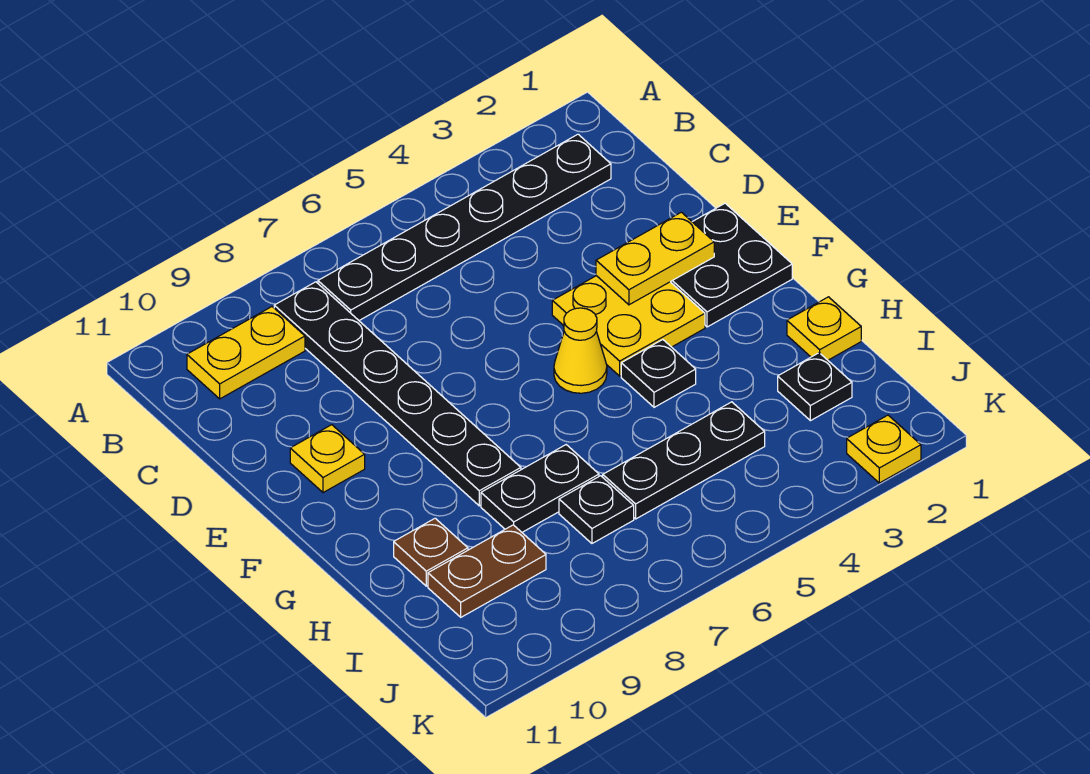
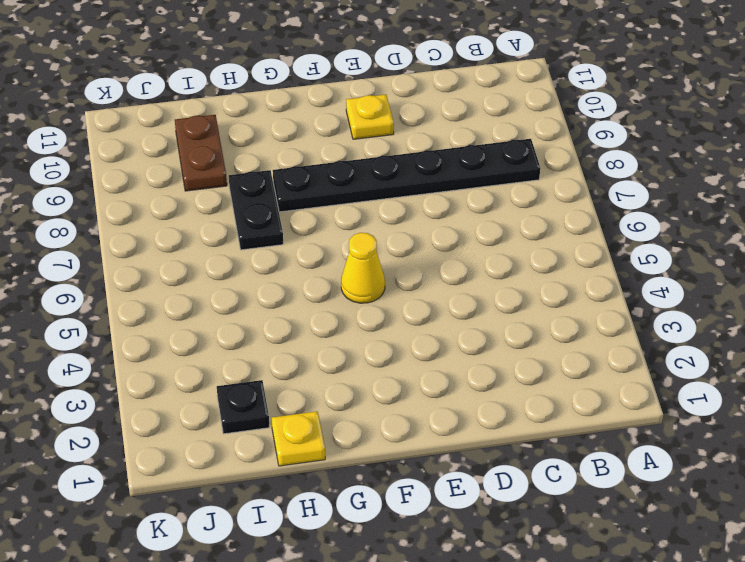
none -> black 1x6 plate [318,134,611,320]
none -> yellow 1x2 plate [187,307,305,399]
none -> black 2x2 plate [671,203,792,327]

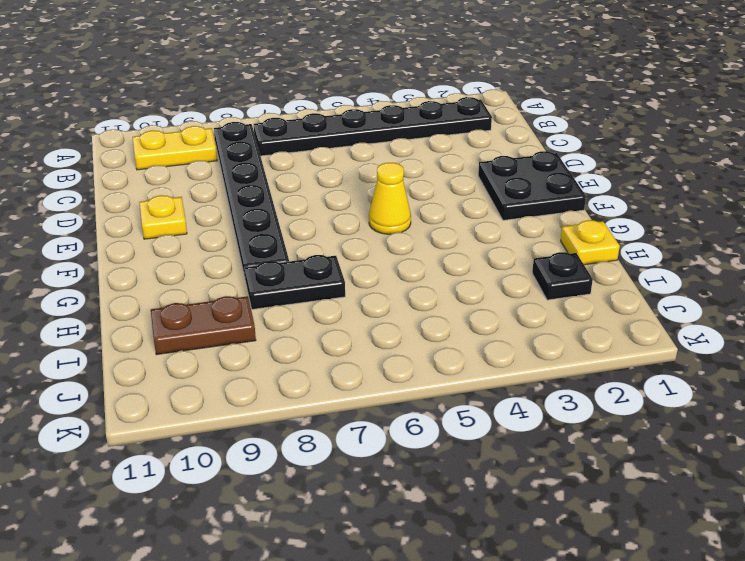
none -> yellow 2x2 plate [552,276,705,376]
none -> black 1x1 plate [621,340,696,407]
none -> brown 1x1 plate [394,518,468,586]

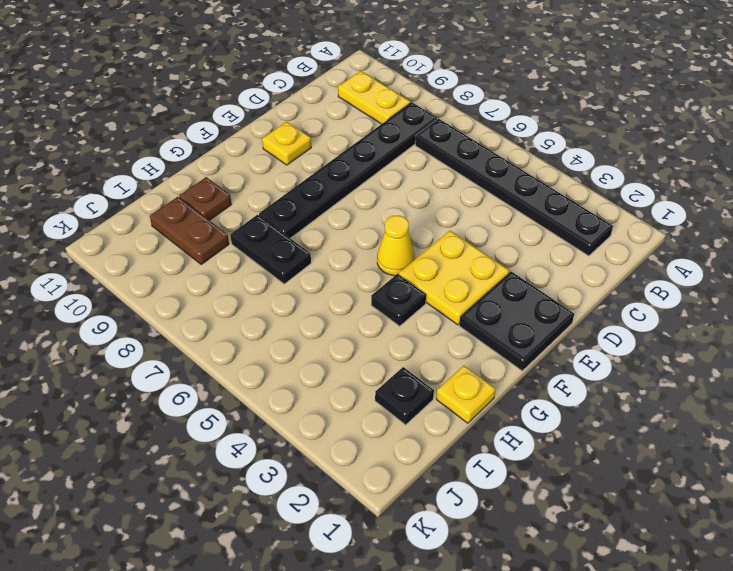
none -> black 1x3 plate [603,402,765,519]
none -> black 1x1 plate [559,476,634,543]
none -> yellow 1x1 plate [847,415,921,483]

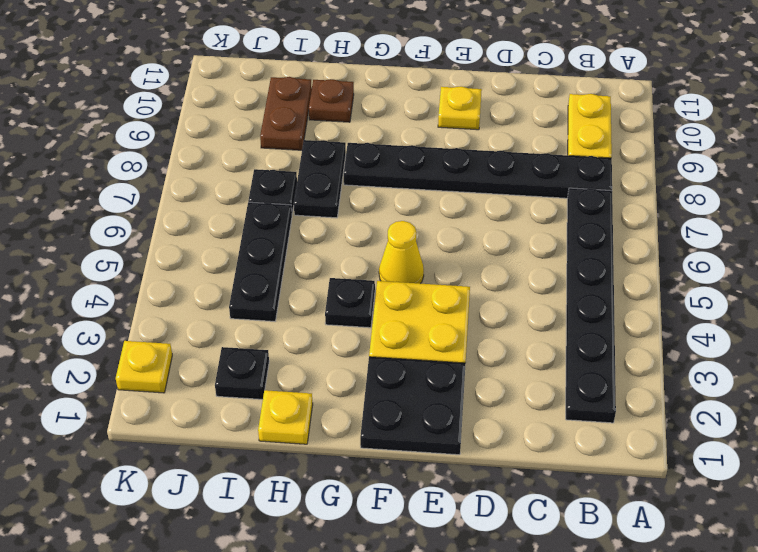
none -> yellow 1x2 plate [596,212,714,305]

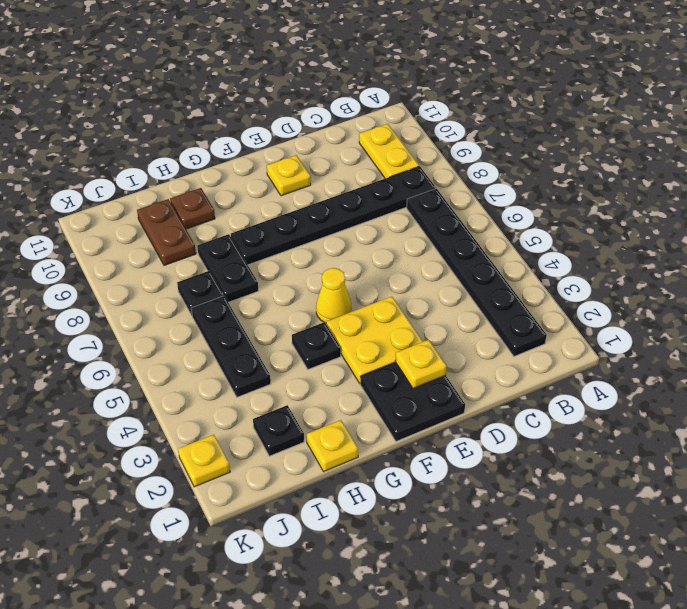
yellow 1x1 plate [395,340,447,388] -> yellow 1x2 plate [596,212,714,305]

